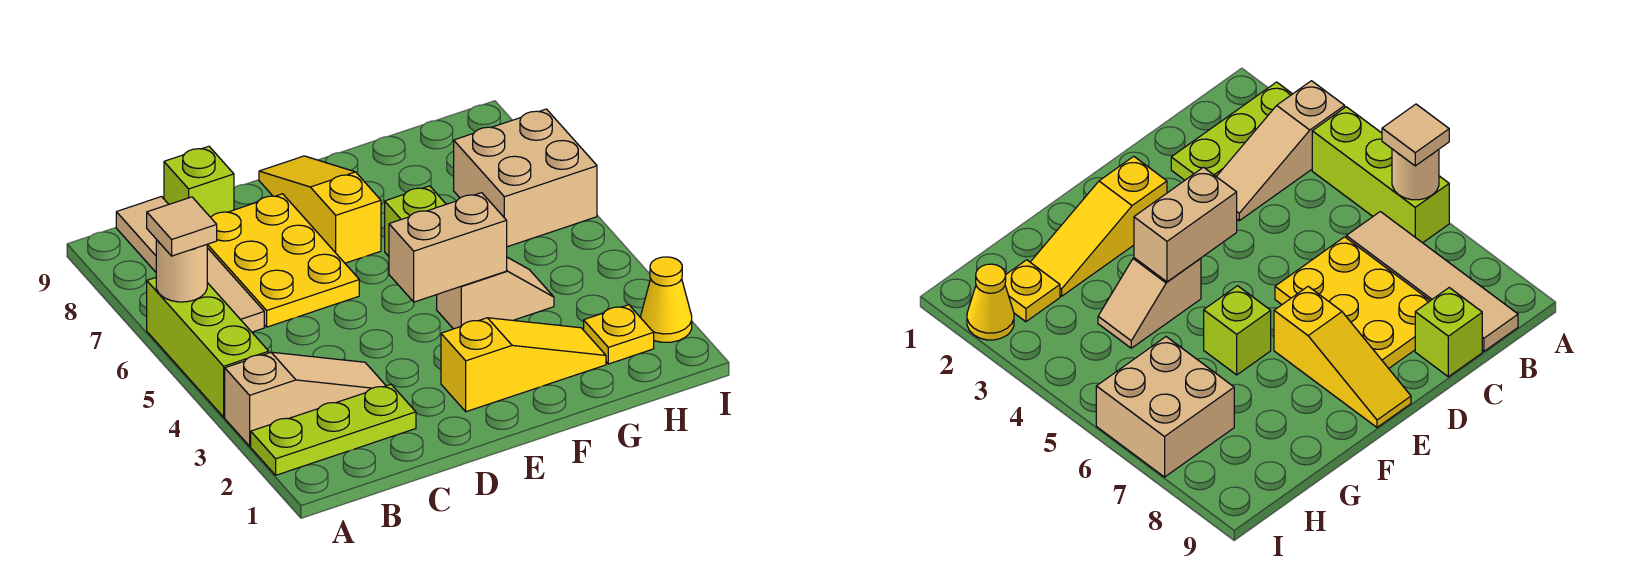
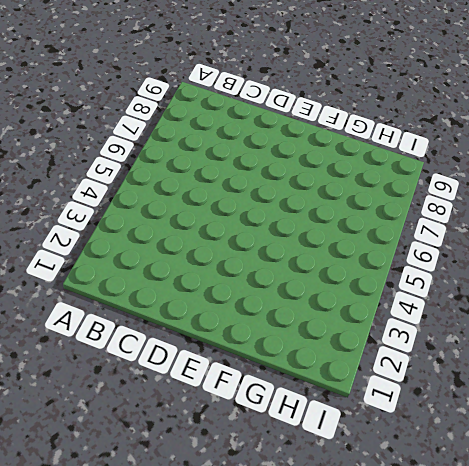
none -> lime 1x3 plate [251,384,416,475]
none -> tan 1x3 slope [225,352,386,446]
none -> lime 1x3 brick [147,278,269,417]

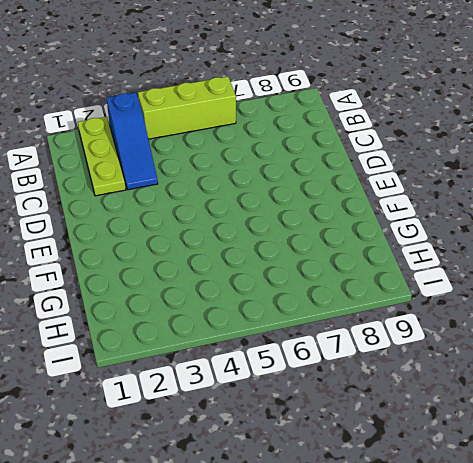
blue 1x3 slope [107,93,158,190] -> tan 1x3 slope [225,352,386,446]
none -> tan 1x4 tile [116,197,264,332]
none -> yellow 2x3 plate [207,194,359,327]
none -> lime 1x1 brick [164,146,234,217]

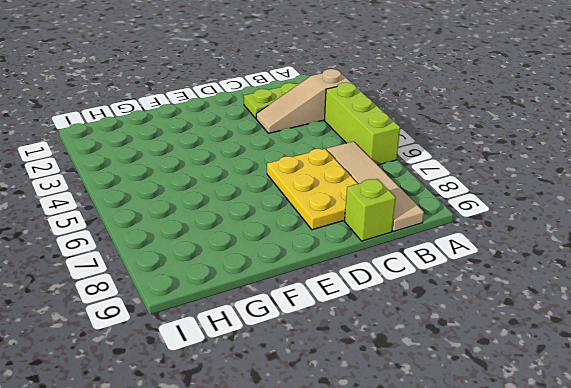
none -> yellow 1x3 slope [441,318,606,412]
none -> yellow 1x3 slope [259,156,381,263]
none -> tan 1x2 slope [437,257,554,329]

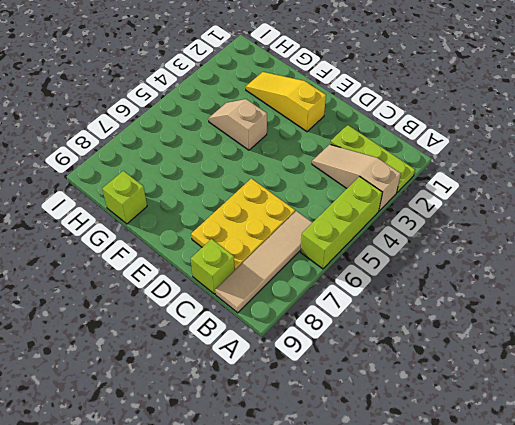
lime 1x1 brick [102,171,147,224] -> lime 1x1 brick moved to [385,186,446,256]
none -> yellow 1x3 slope [259,156,381,263]
none -> yellow 1x1 plate [584,305,654,364]
none -> tan 2x2 brick [454,109,597,247]

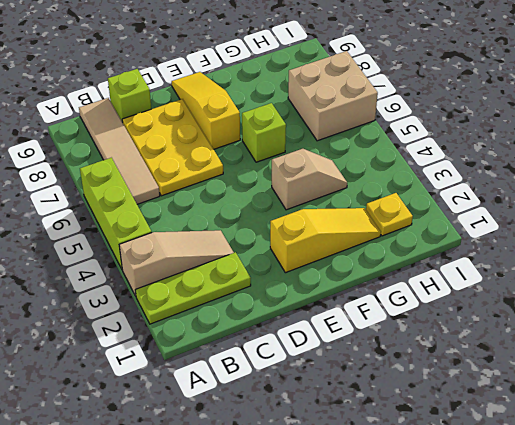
none -> yellow 1x1 cone [641,257,692,342]
none -> tan 1x1 round brick [156,239,207,302]
none -> tan 1x2 brick [389,193,507,302]

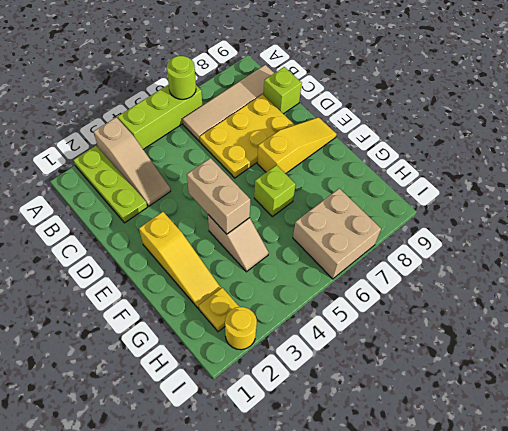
lime 1x1 round brick [167,56,196,99] -> tan 1x1 round brick [156,239,207,302]
yellow 1x1 round brick [225,307,257,350] -> yellow 1x1 cone [641,257,692,342]
none -> tan 1x1 tile [147,197,217,256]

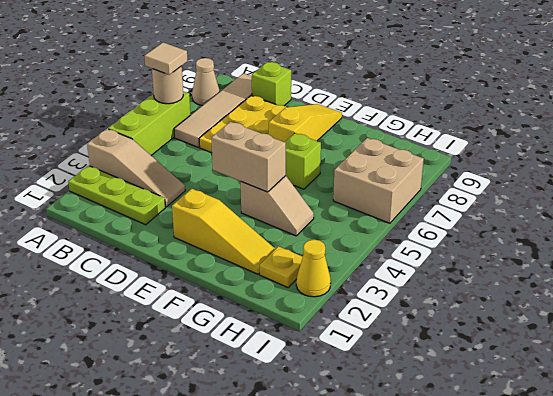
tan 1x1 cone [192,58,220,106] -> none

